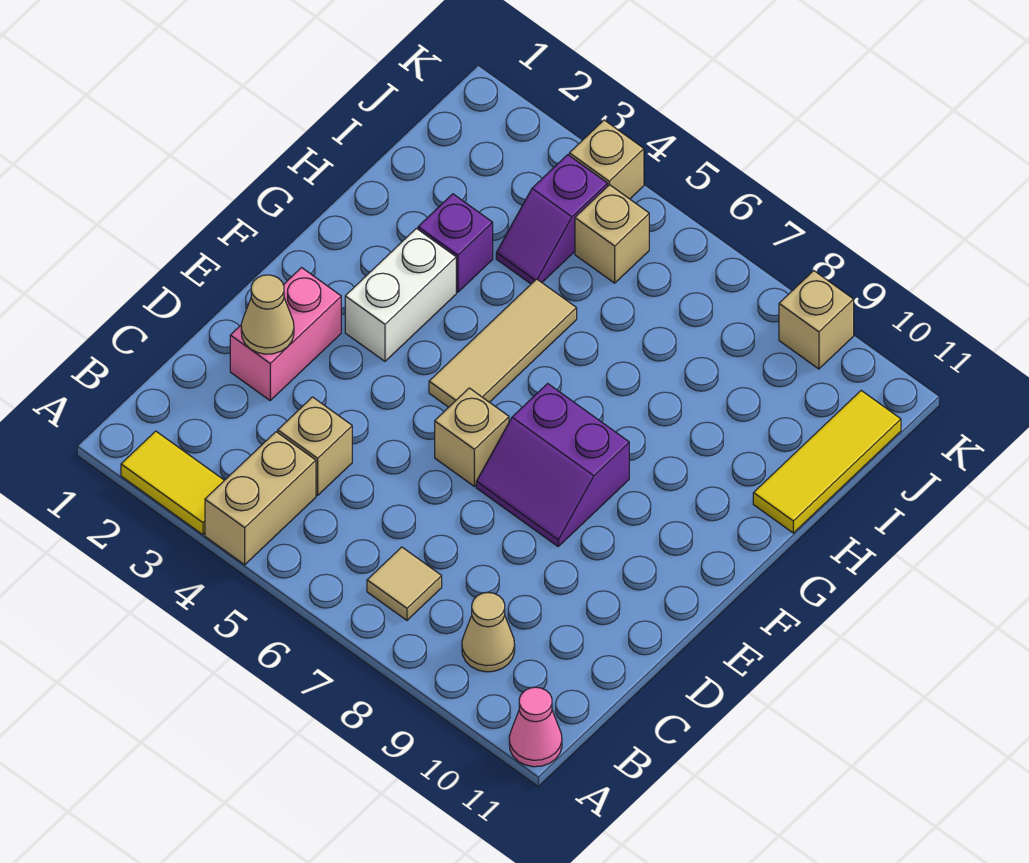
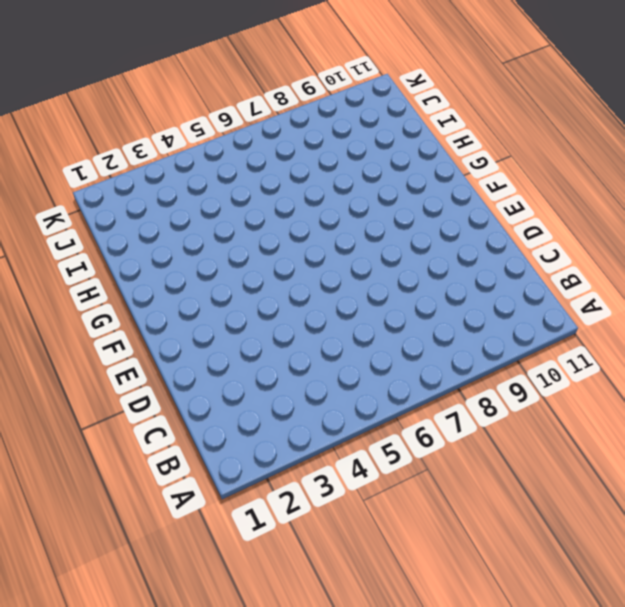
none -> yellow 1x2 tile [121,431,224,535]
none -> tan 1x2 brick [205,432,316,565]
none -> pink 1x1 cone [509,687,562,767]

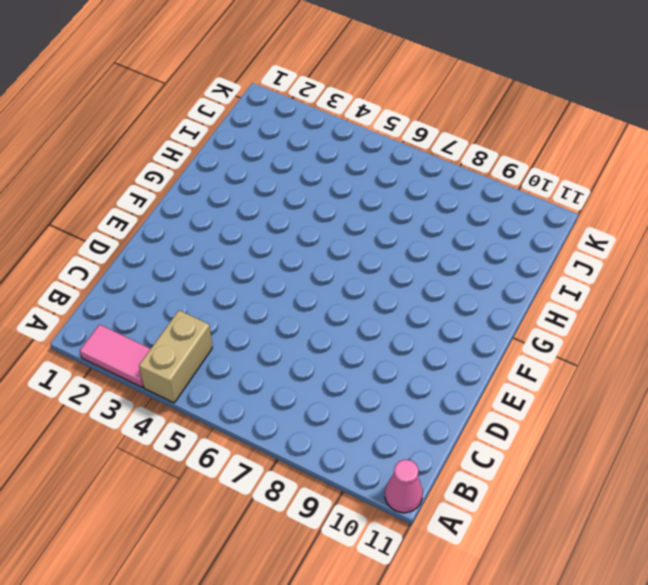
pink 1x2 tile [80,325,150,387] -> yellow 1x2 tile [121,431,224,535]
none -> tan 1x1 tile [367,547,442,620]
none -> tan 1x1 cone [462,593,515,672]
none -> tan 1x1 brick [278,397,352,495]

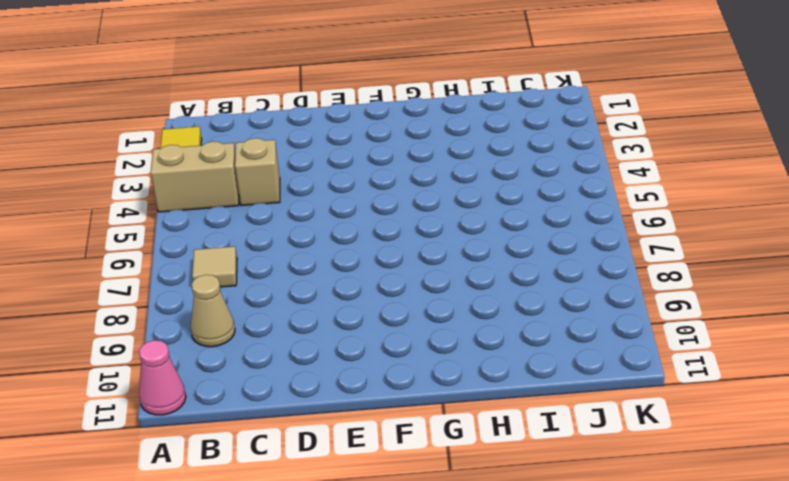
none -> pink 1x2 brick [230,268,341,400]
none -> tan 1x1 brick [435,388,509,486]
none -> purple 2x2 slope [476,384,629,546]

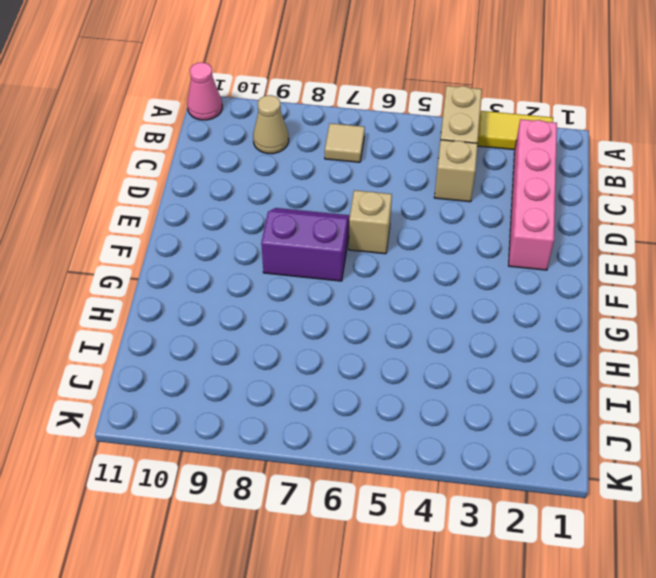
pink 1x4 brick [509,119,557,270] -> pink 1x2 brick [230,268,341,400]
none -> white 1x2 brick [345,228,456,361]
none -> tan 1x3 tile [429,279,577,407]
none -> purple 1x1 brick [418,194,493,292]

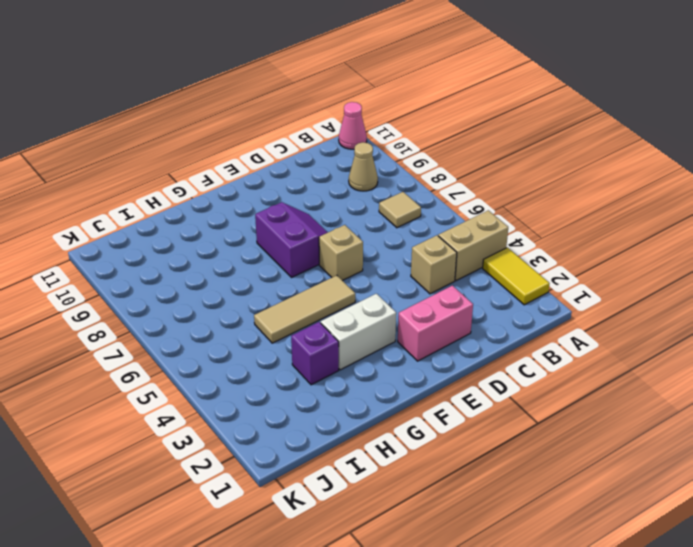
none -> yellow 1x3 tile [753,391,901,533]
none -> purple 1x2 slope [496,155,608,284]
none -> tan 1x1 brick [575,185,649,283]

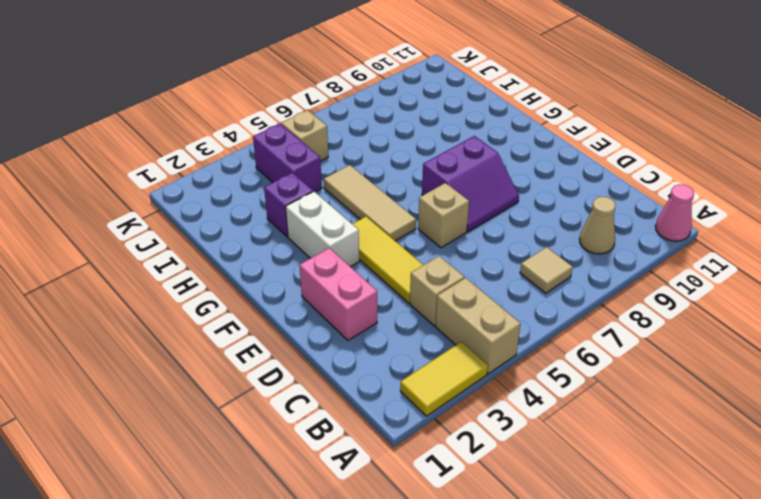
yellow 1x3 tile [353,217,423,303] -> yellow 1x3 tile moved to [753,391,901,533]
purple 1x2 brick [253,124,322,192] -> purple 1x2 slope [496,155,608,284]
none -> tan 1x1 brick [569,120,644,199]
none -> tan 1x1 brick [779,271,854,369]
none -> tan 1x1 cone [241,275,294,354]

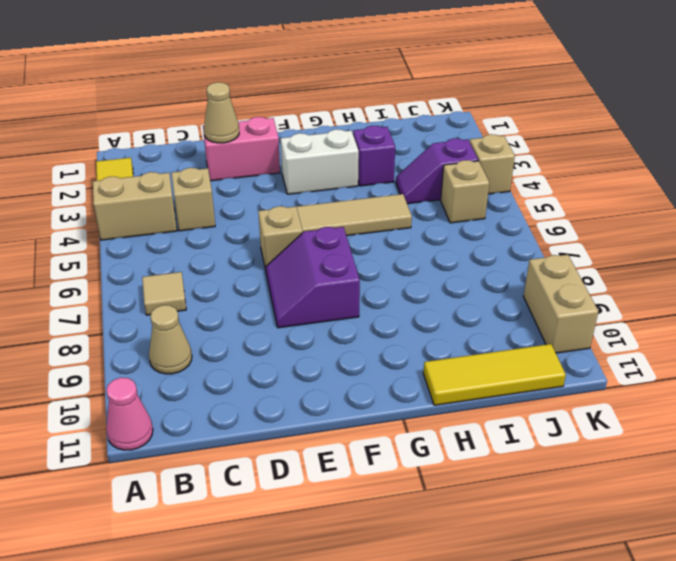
tan 1x2 brick [523,255,598,353] -> tan 1x1 brick [779,271,854,369]

